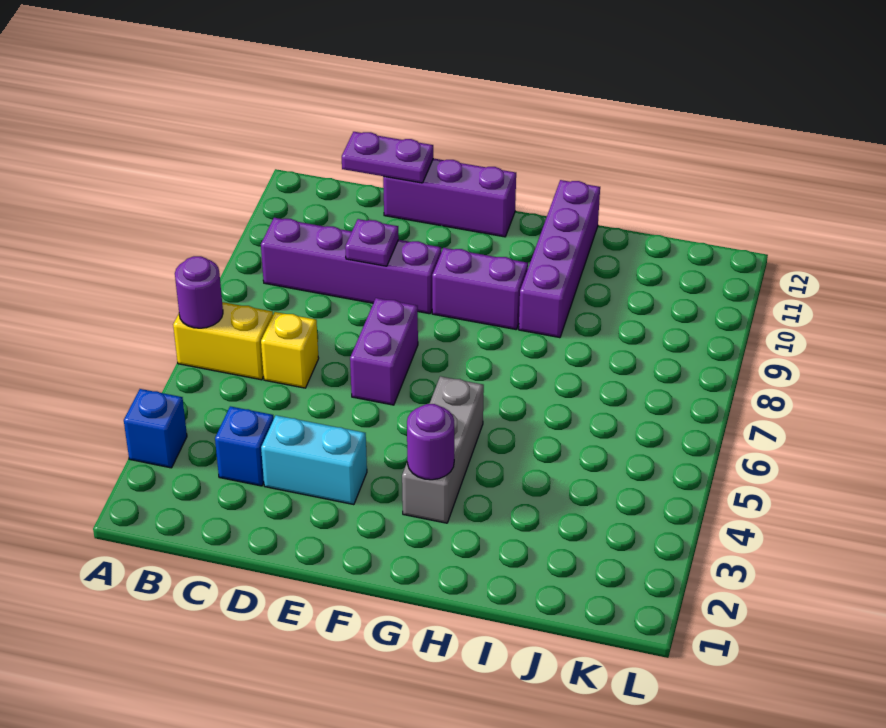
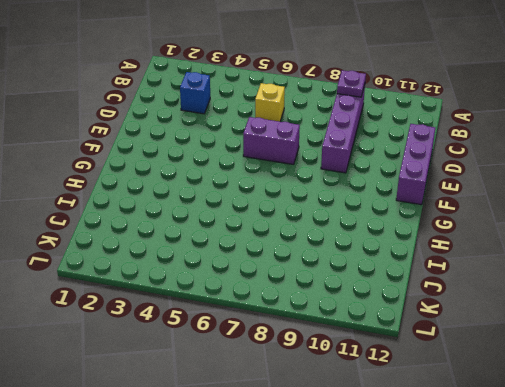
purple 1x1 plate [337,70,366,97] -> purple 1x1 plate moved to [345,219,399,266]
none -> blue 1x1 brick [124,389,187,468]
none -> yellow 1x2 brick [173,302,273,380]
none -> cyan 1x2 brick [261,415,367,505]

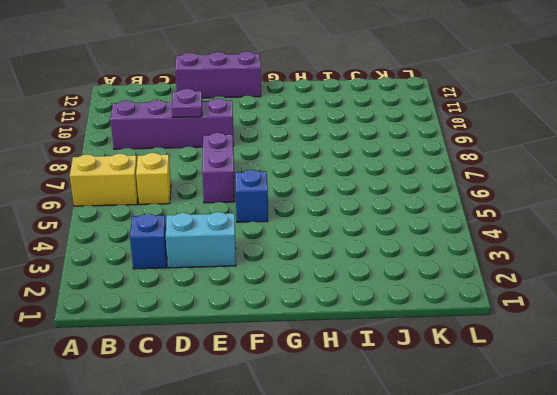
blue 1x1 brick [235,170,268,222] -> blue 1x1 brick moved to [124,389,187,468]
none -> purple 1x2 brick [432,248,528,330]
none -> grey 1x3 brick [402,376,484,523]
none -> purple 1x4 brick [519,180,600,338]

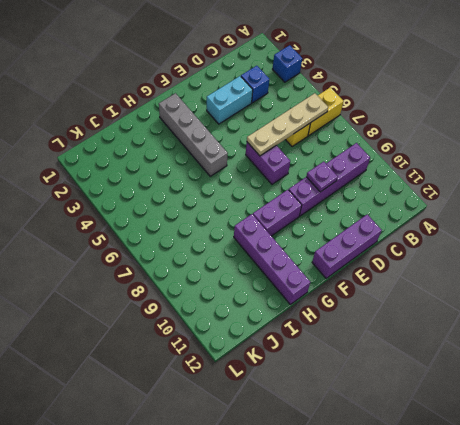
tan 1x4 plate [247,93,328,156] -> none
grey 1x4 brick [159,93,228,176] -> grey 1x3 brick [402,376,484,523]
none -> purple 1x1 round brick [175,256,223,328]
none -> purple 1x2 plate [342,132,433,183]
none -> purple 1x1 round brick [407,404,454,480]

